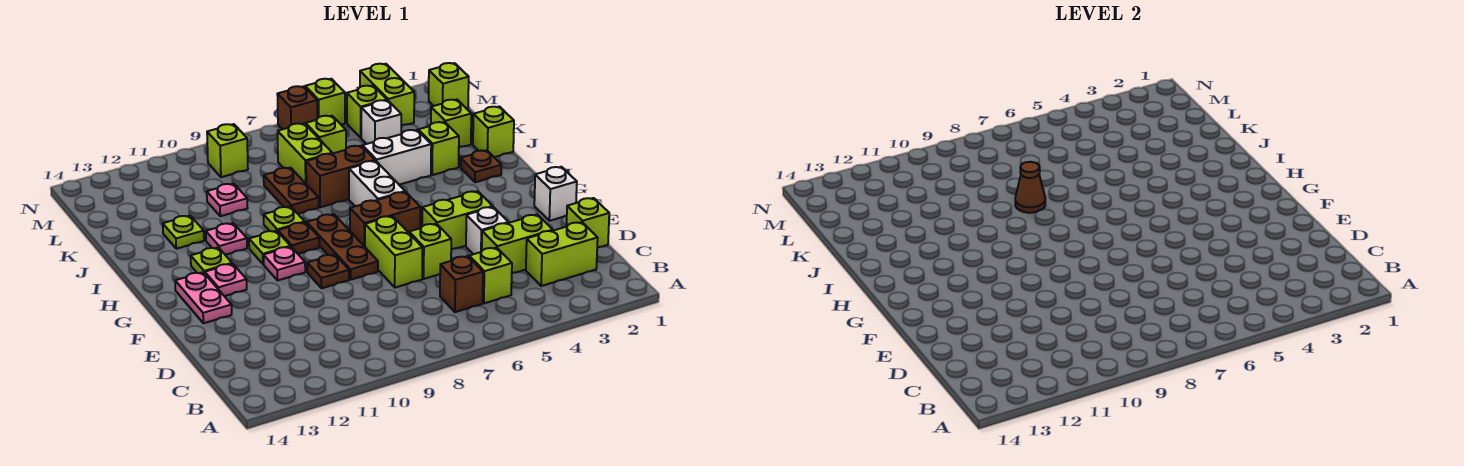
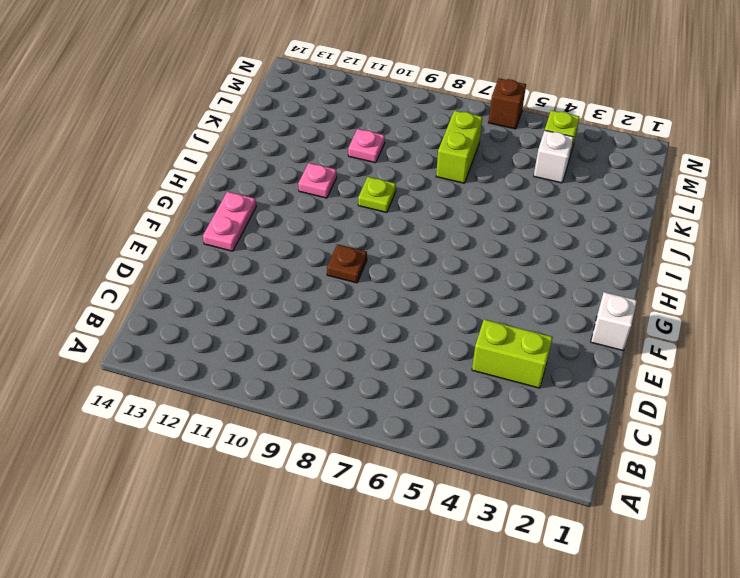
none -> lime 1x2 brick [526,222,598,286]
none -> lime 1x1 brick [469,248,512,303]
none -> brown 1x1 brick [440,256,483,312]
none -> lime 1x1 brick [566,198,609,248]

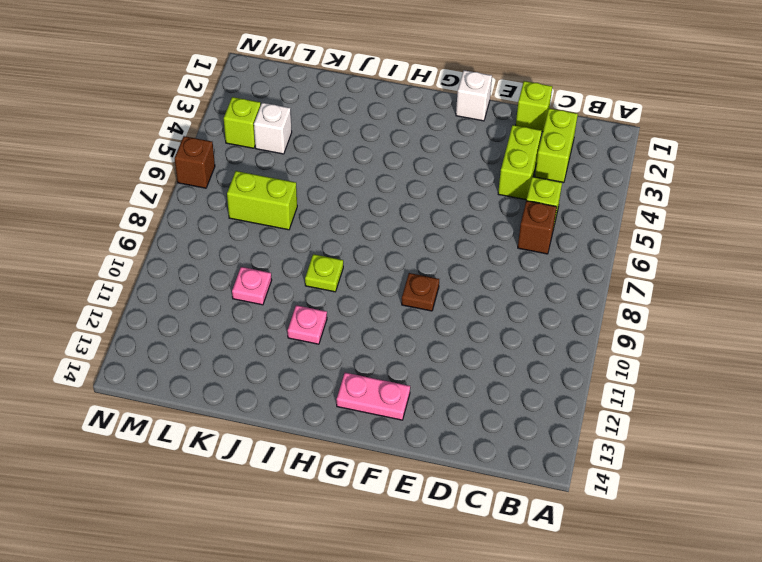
none -> white 1x1 brick [466,207,509,254]
none -> lime 1x1 brick [409,224,451,279]
none -> lime 1x2 brick [365,216,423,288]
none -> lime 1x2 brick [422,191,493,250]

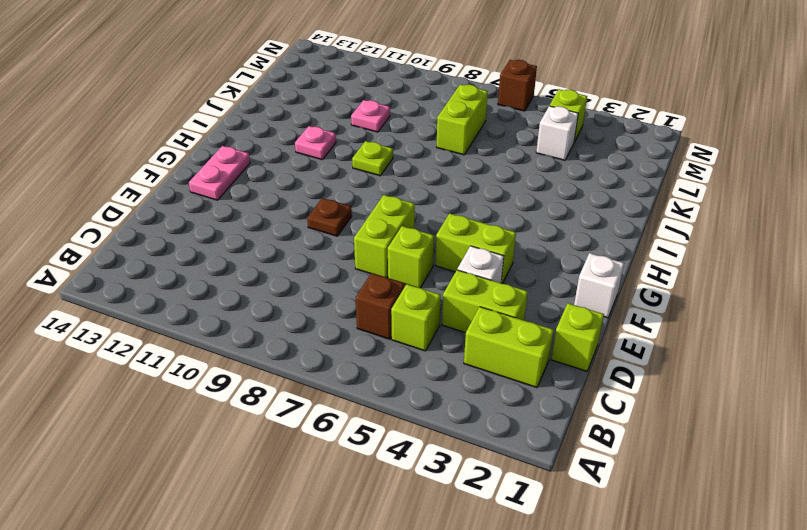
none -> brown 1x3 plate [307,214,378,280]
none -> brown 1x2 brick [350,192,420,247]
none -> pink 1x1 plate [263,247,305,281]
none -> pink 1x1 plate [205,264,247,296]

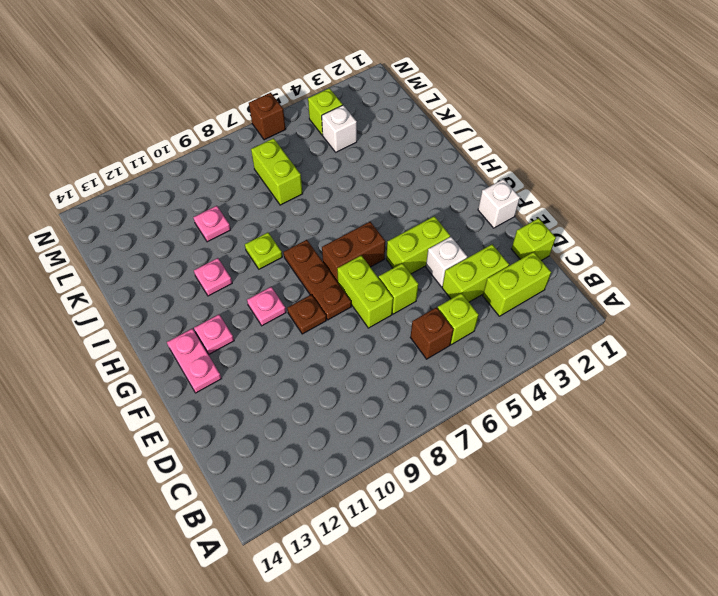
none -> white 1x2 brick [349,161,405,206]
none -> brown 1x1 plate [278,222,319,254]
none -> lime 1x1 plate [249,231,290,264]
none -> lime 1x1 plate [191,247,232,273]

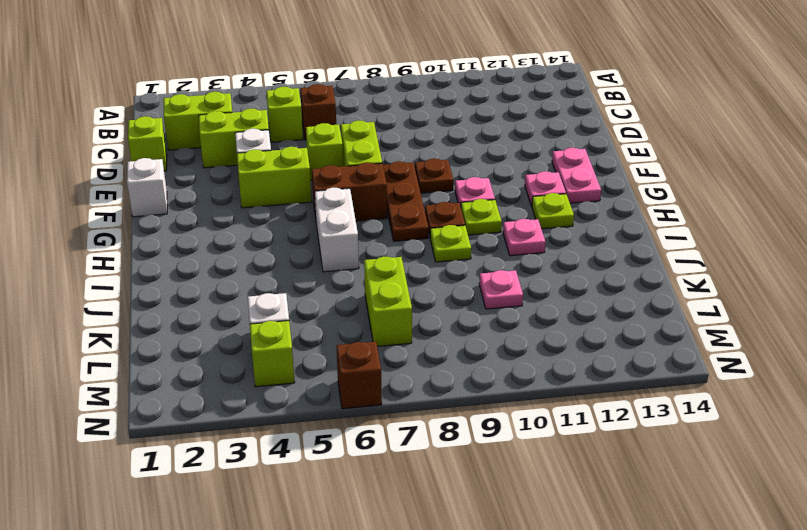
none -> brown 1x1 plate [461,150,501,182]
none -> lime 1x1 brick [473,107,514,157]
none -> lime 1x1 brick [418,122,459,175]
none -> white 1x2 brick [363,130,431,185]

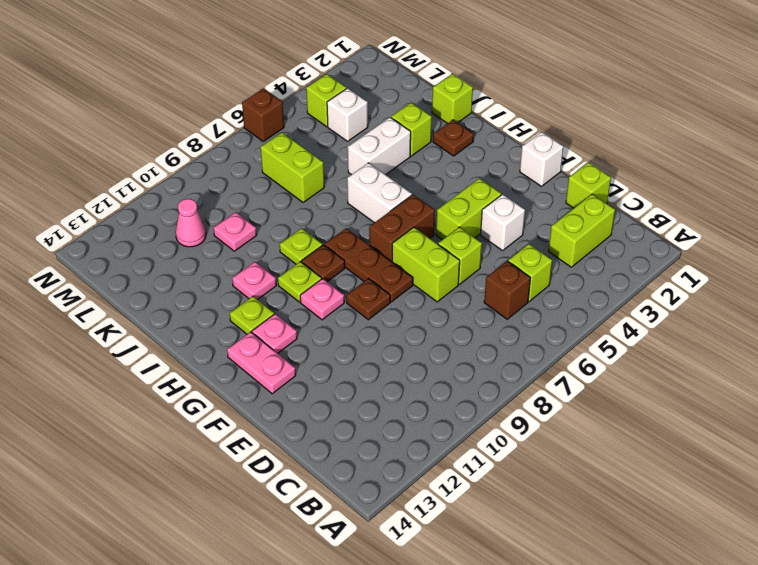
pink 1x1 cone [176,199,206,247] -> none
none -> lime 1x2 brick [482,215,553,273]
none -> brown 1x2 brick [306,146,375,207]
none -> brown 1x2 plate [264,168,319,214]
none -> lime 1x1 plate [163,216,204,249]

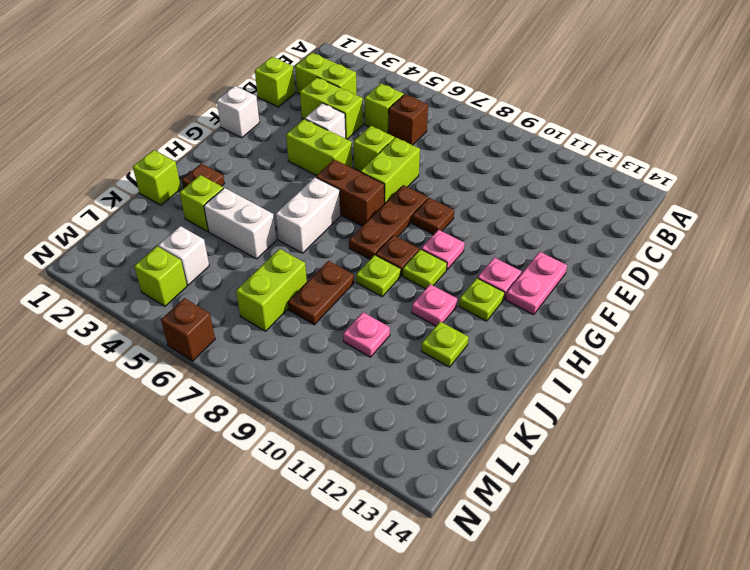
none -> brown 1x2 brick [306,146,375,207]
none -> lime 1x1 brick [431,100,471,147]
none -> lime 1x1 brick [306,116,346,154]
none -> lime 1x1 brick [429,63,469,108]

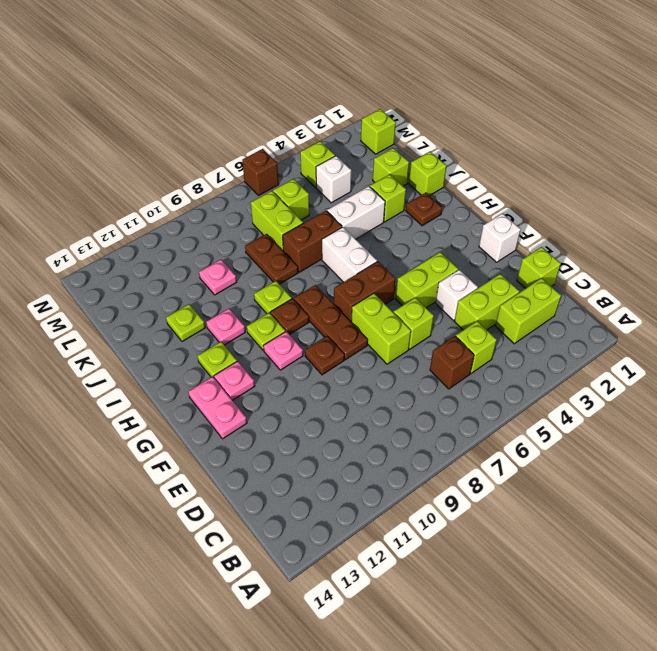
none -> lime 1x2 brick [360,64,414,126]
none -> lime 1x1 brick [207,124,248,177]
none -> lime 1x1 brick [305,79,345,125]
none -> brown 1x1 cone [1015,162,1045,213]

